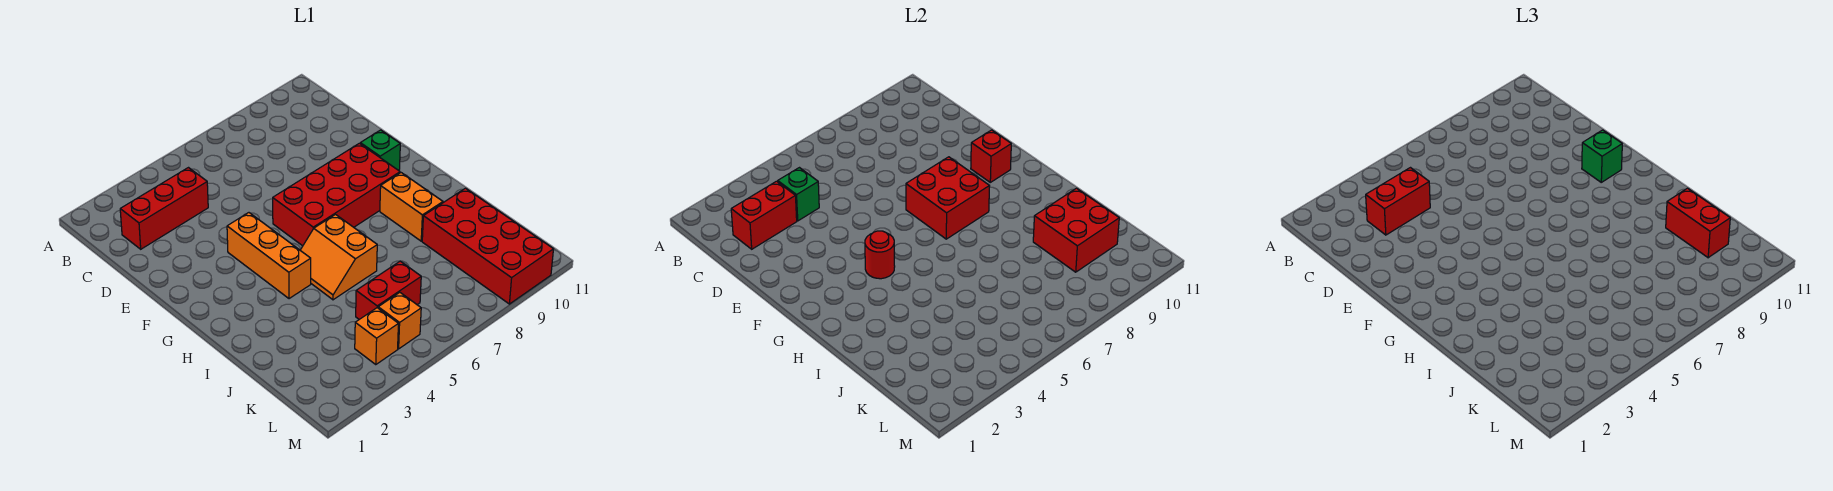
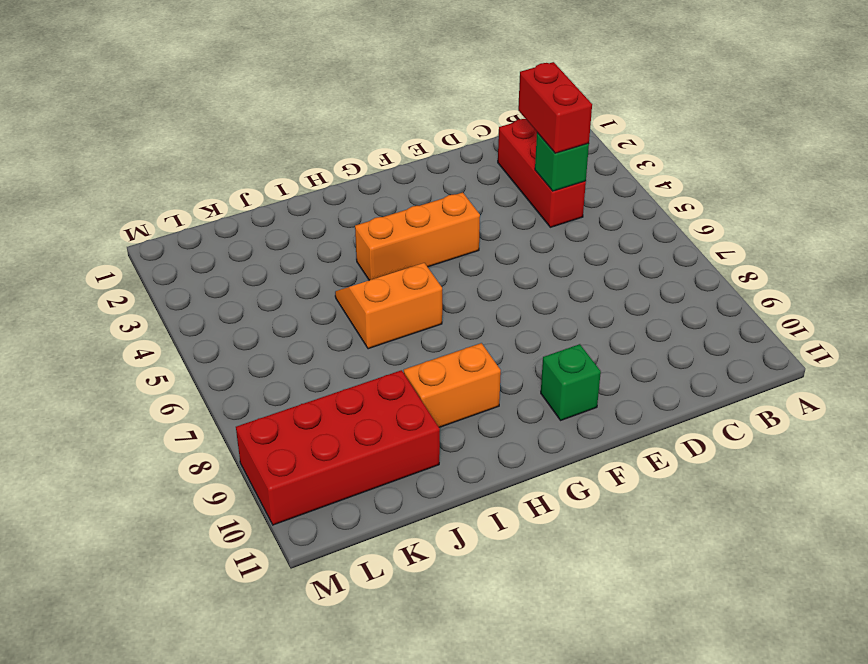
none -> red 2x4 brick [273,143,400,246]
none -> red 1x2 brick [356,261,421,319]
none -> orange 1x1 brick [355,308,398,365]

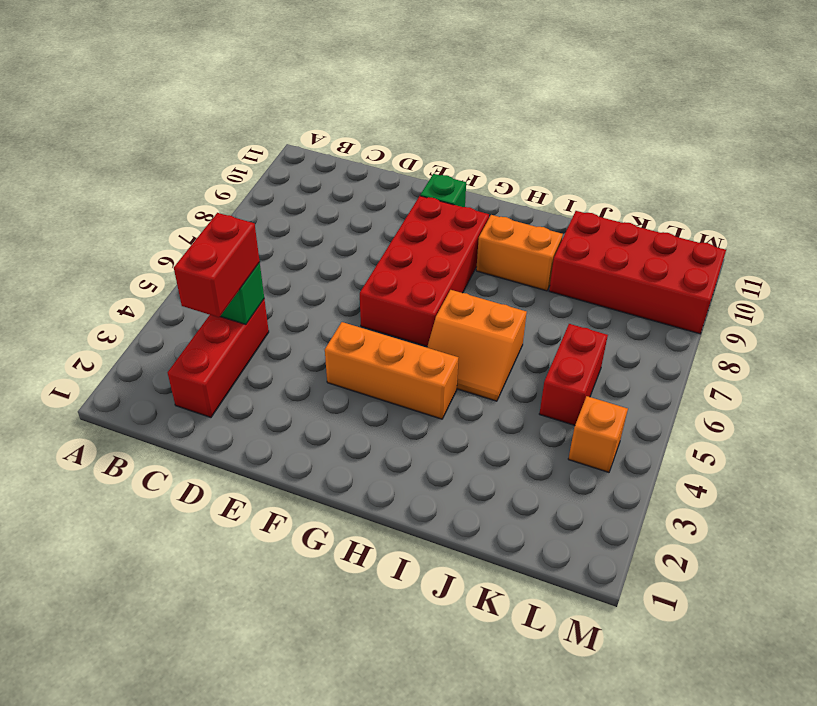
none -> orange 1x1 brick [378,292,421,349]
none -> red 1x2 brick [731,181,797,249]
none -> red 2x2 brick [906,157,990,239]

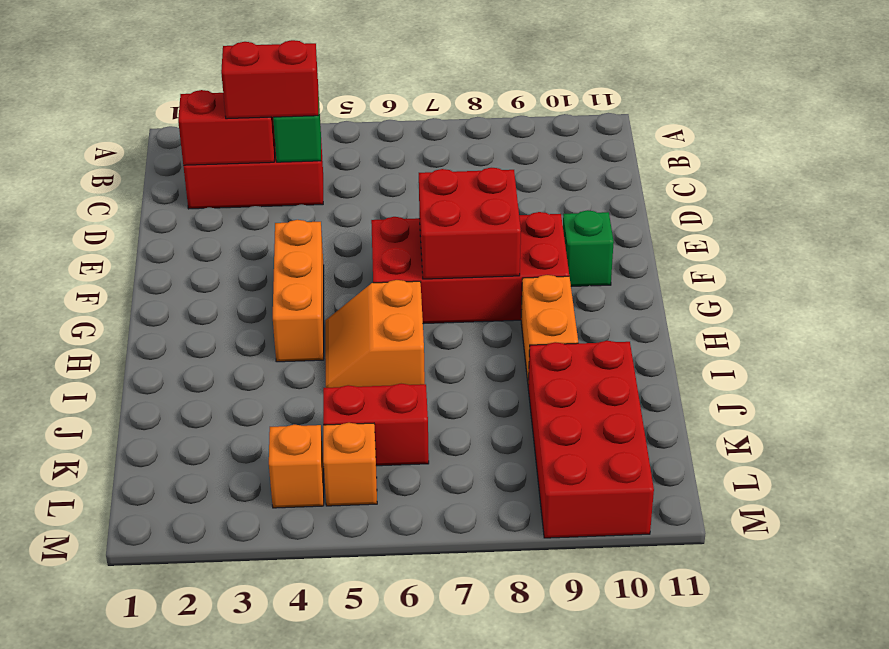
none -> red 1x1 brick [971,130,1011,182]
none -> red 1x1 round brick [865,231,895,279]
none -> red 2x2 brick [1033,188,1119,272]

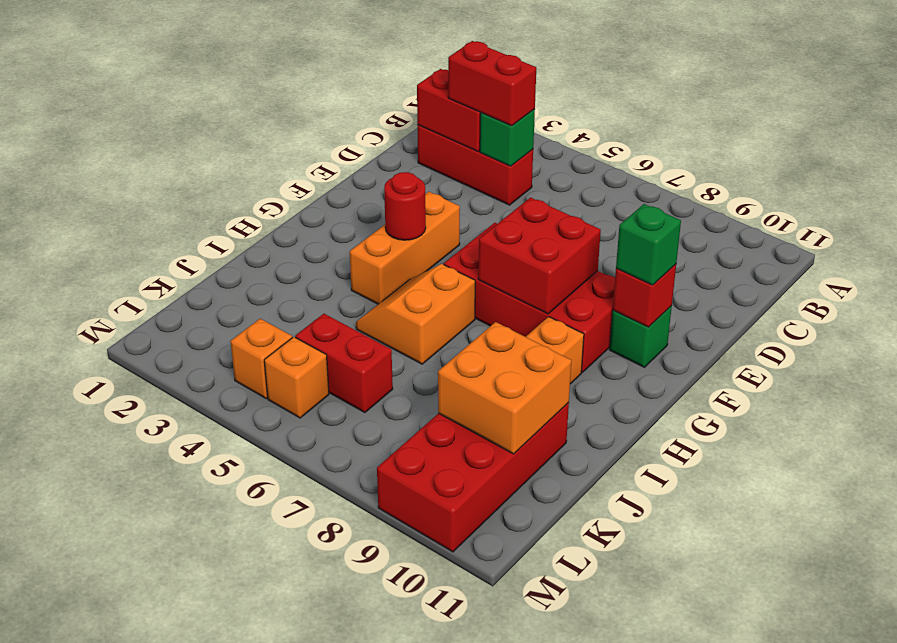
orange 2x2 brick [438,322,571,454] -> red 2x2 brick [1033,188,1119,272]
none -> red 1x2 brick [1666,188,1730,258]

